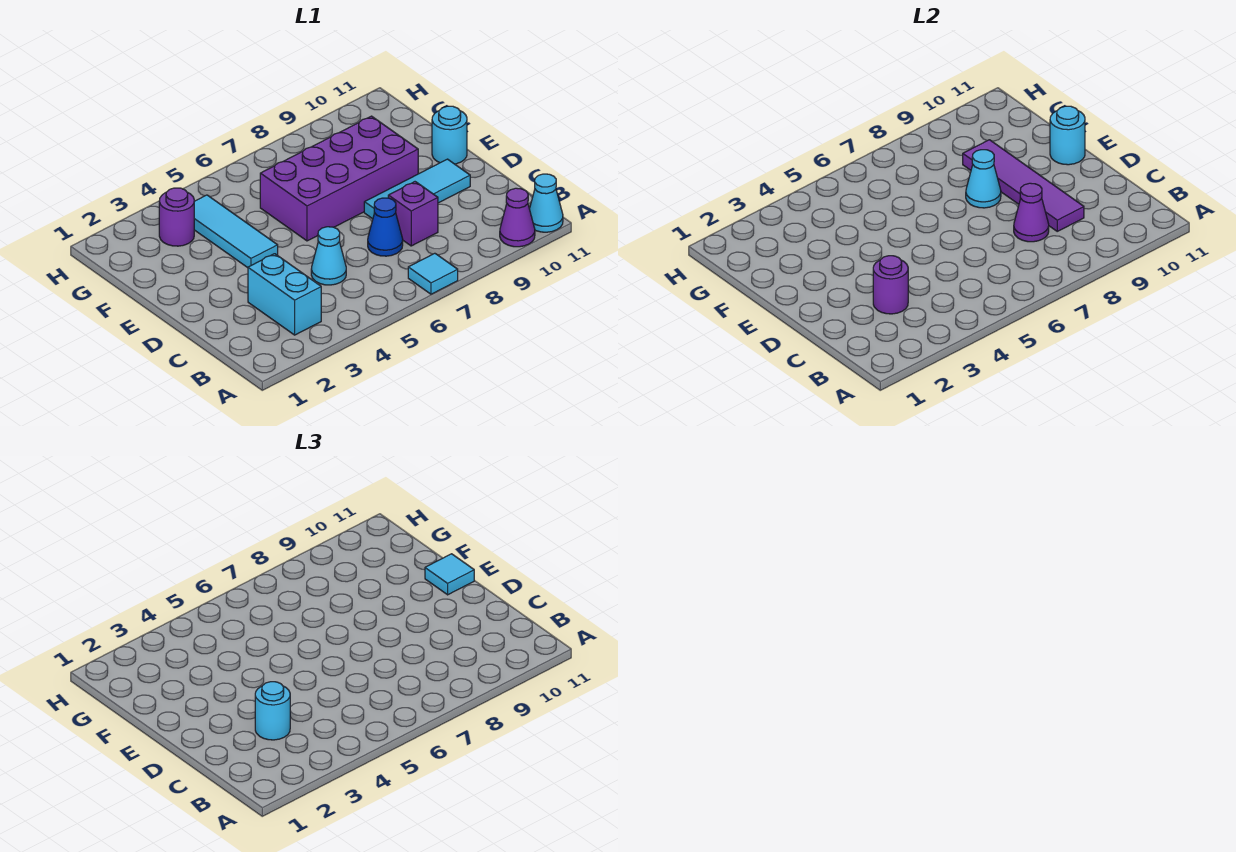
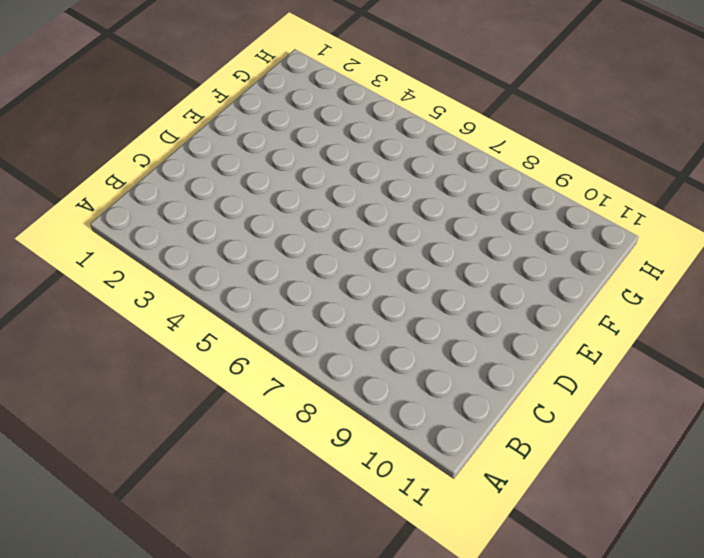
none -> cyan 1x1 tile [408,253,458,294]
none -> purple 1x1 cone [500,188,535,247]
none -> cyan 1x1 cone [530,174,563,232]

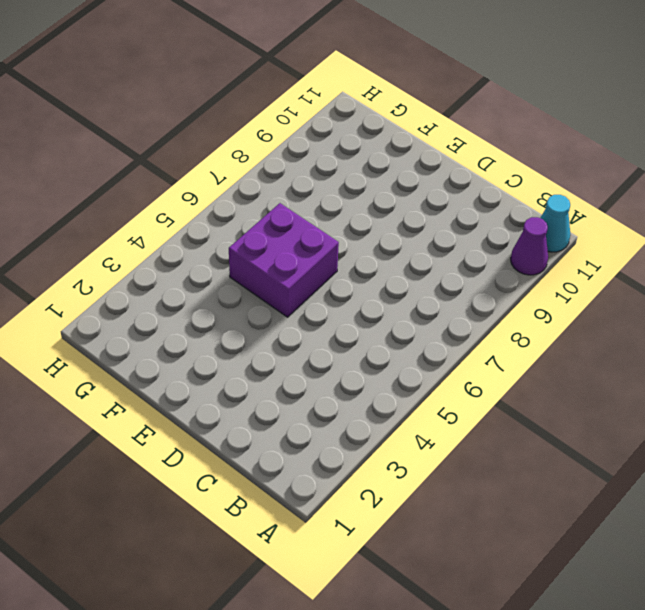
purple 2x2 brick [229,203,339,317] -> purple 2x4 brick [260,116,418,241]
none -> cyan 1x1 tile [408,253,458,294]
none -> cyan 1x2 brick [248,254,321,335]
none -> cyan 1x1 cone [311,227,346,285]

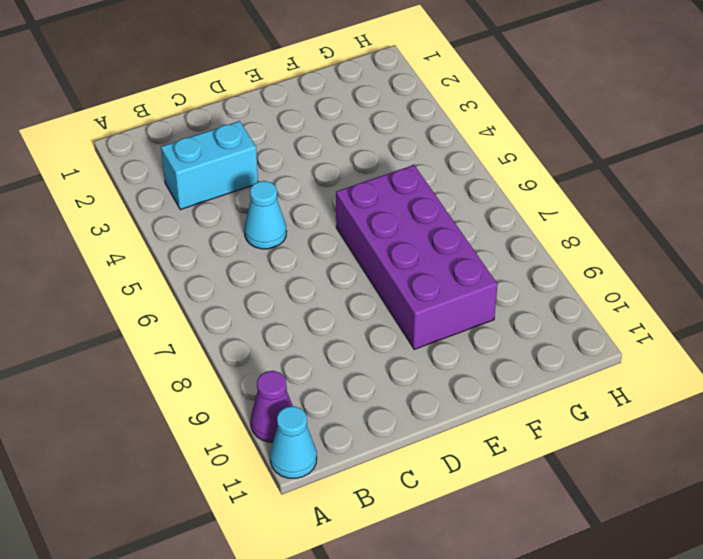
none -> cyan 1x1 tile [408,253,458,294]
none -> blue 1x1 cone [368,198,403,256]
none -> purple 1x1 brick [388,182,438,246]

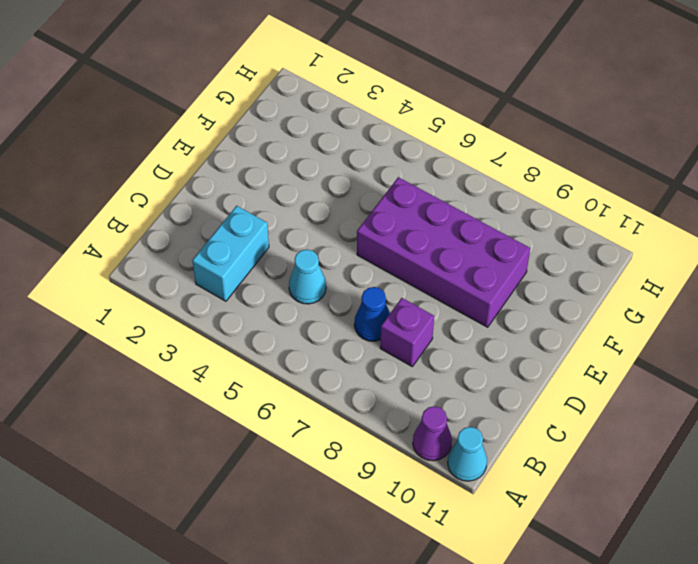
none -> cyan 1x1 tile [408,253,458,294]
none -> cyan 1x3 tile [364,159,470,219]
none -> cyan 1x3 tile [194,195,278,268]

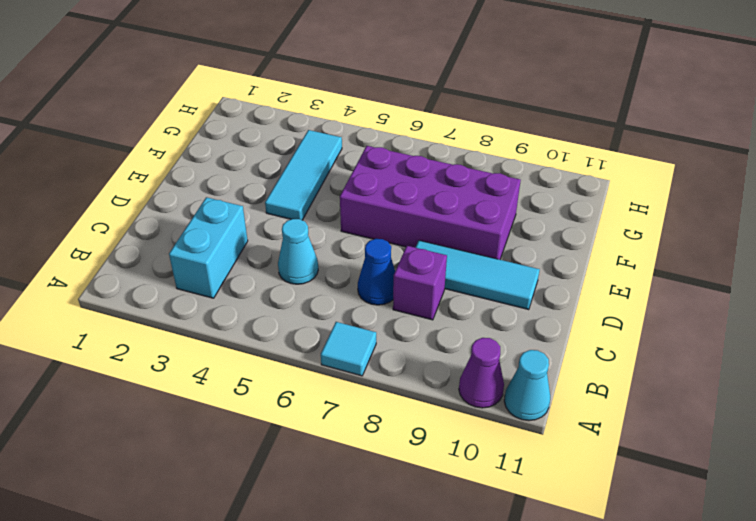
none -> cyan 1x1 round brick [432,106,467,164]
none -> purple 1x1 round brick [159,188,194,246]
none -> purple 1x1 round brick [873,256,908,314]

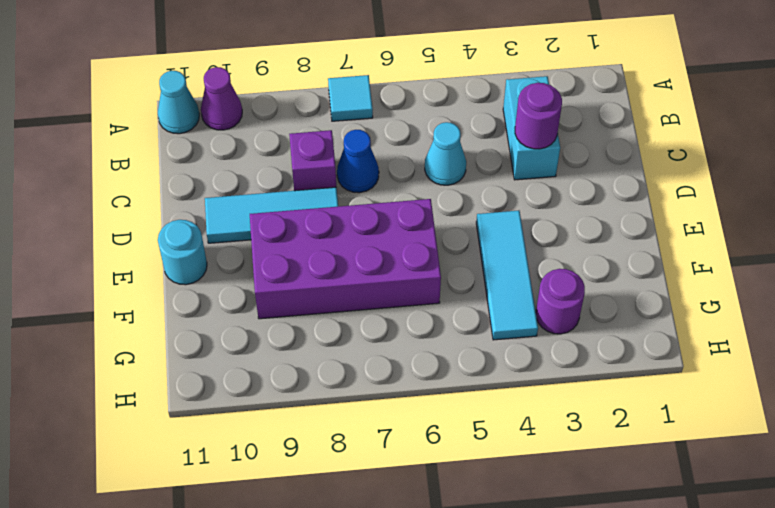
none -> purple 1x1 cone [1014,183,1049,242]
none -> purple 1x4 tile [963,140,1084,231]
none -> cyan 1x1 cone [966,150,1001,208]

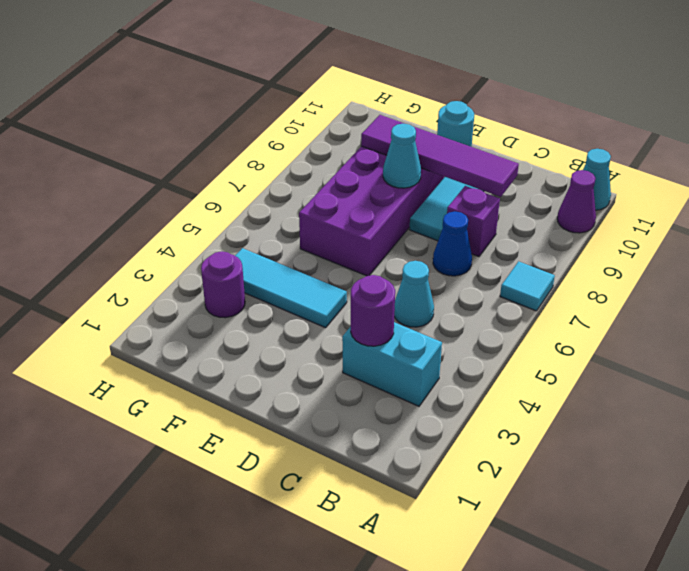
none -> purple 1x1 cone [1014,183,1049,242]
none -> cyan 1x1 round brick [1050,106,1085,165]
none -> cyan 1x1 round brick [255,682,290,740]

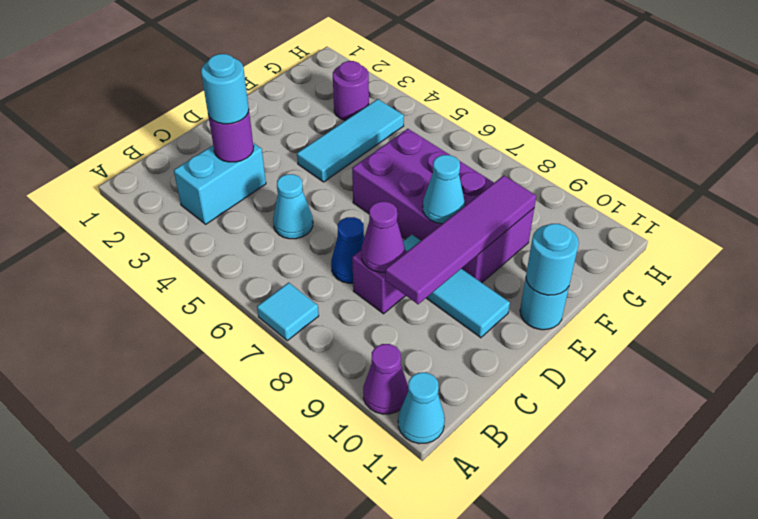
none -> cyan 1x1 tile [425,554,474,595]

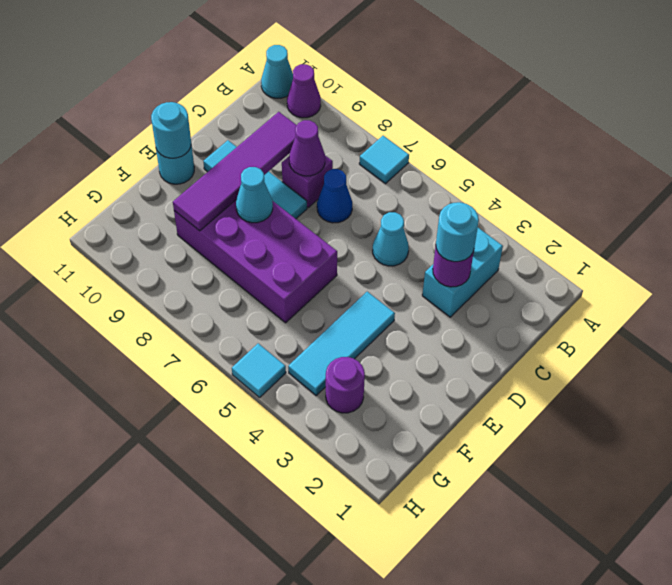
cyan 1x1 tile [232,343,286,397] -> cyan 1x1 tile moved to [425,554,474,595]

